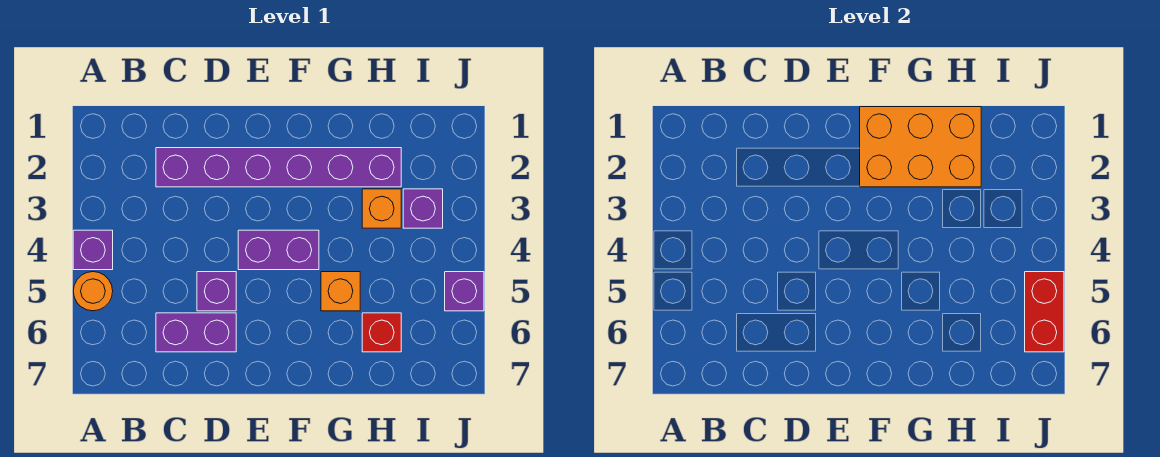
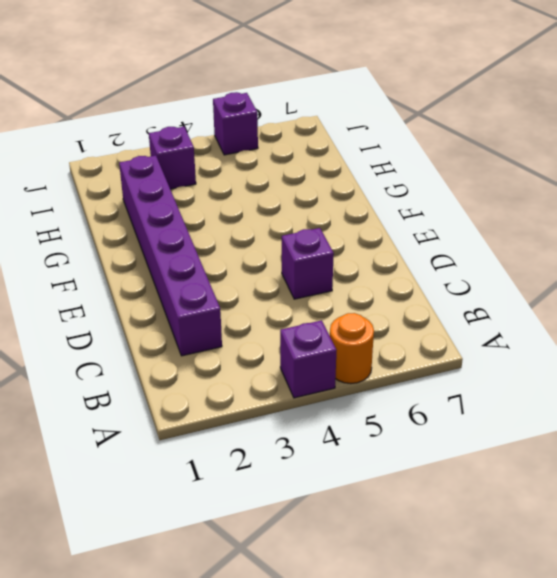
none -> purple 1x2 brick [156,313,236,352]
none -> purple 1x2 brick [238,230,319,270]
none -> orange 1x1 brick [321,272,360,311]

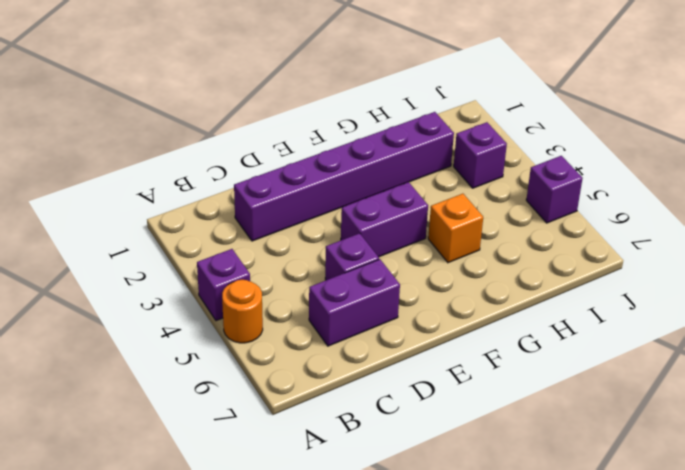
none -> orange 1x1 brick [362,189,401,228]
none -> red 1x1 brick [362,313,401,352]
none -> orange 2x3 brick [860,107,981,187]

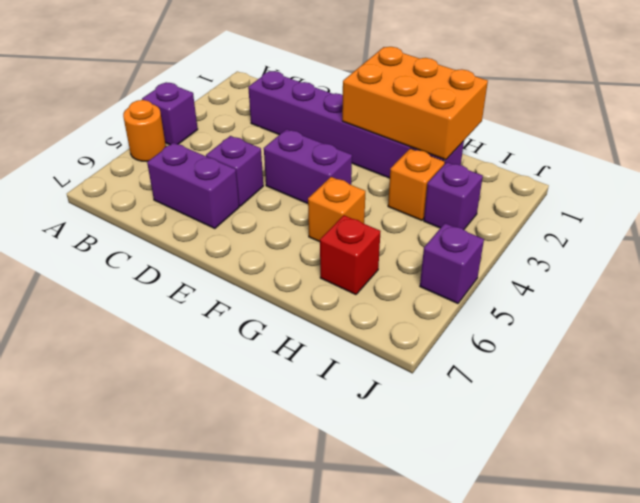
none -> red 1x2 brick [1025,272,1064,352]

